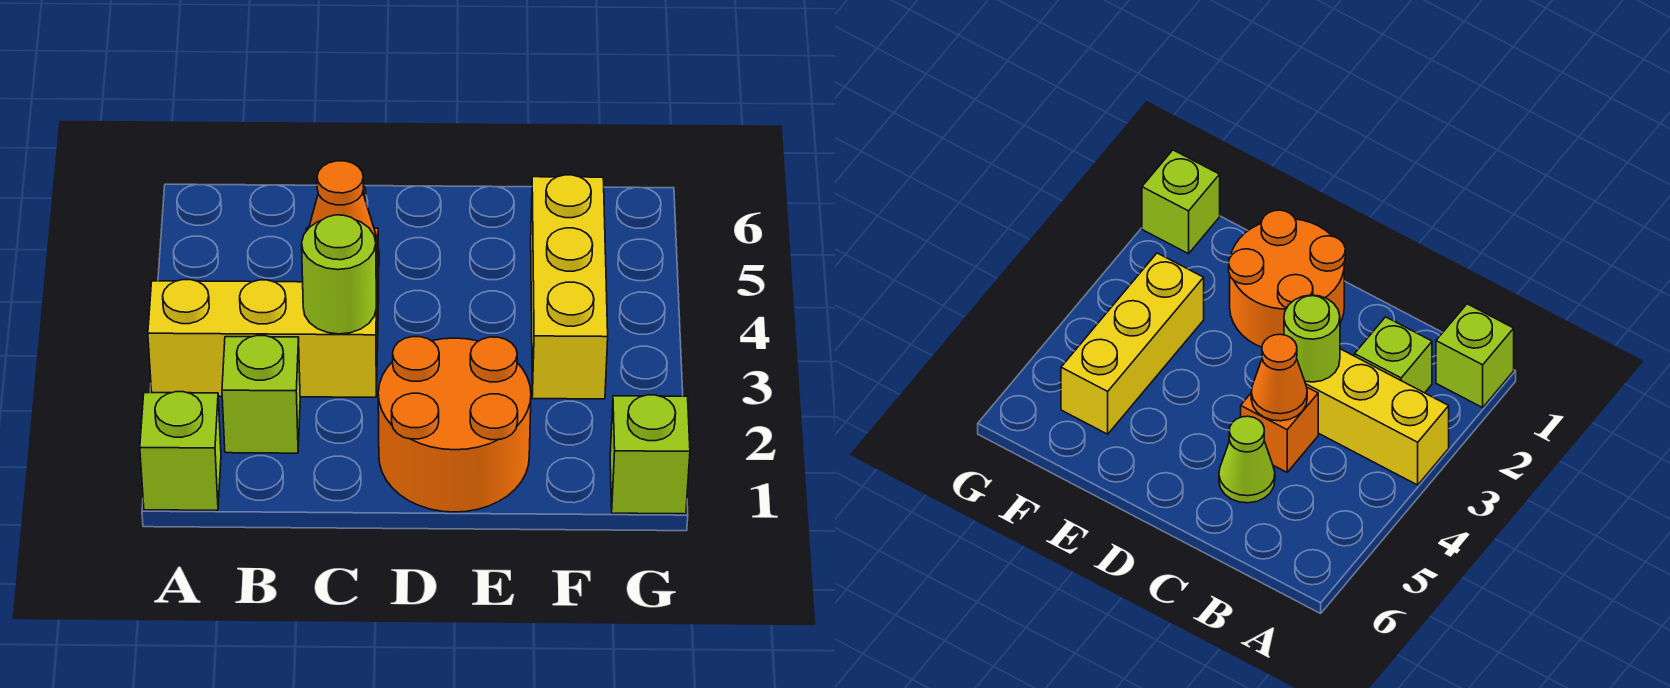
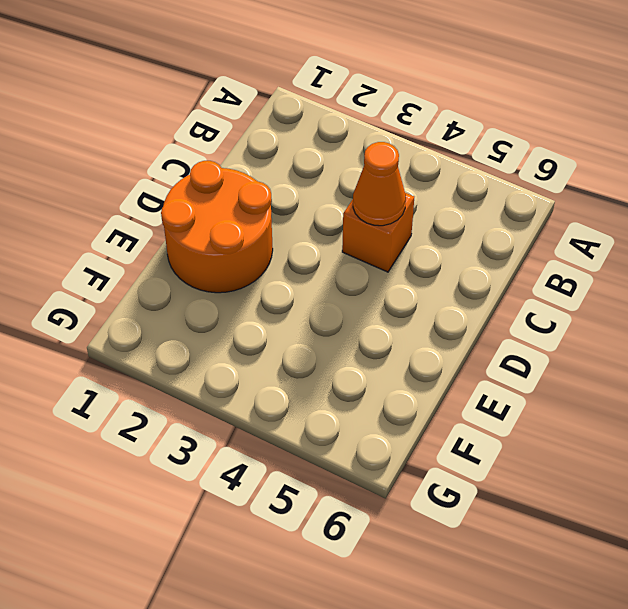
none -> lime 1x1 brick [140,392,221,510]
none -> yellow 1x3 brick [148,280,378,397]

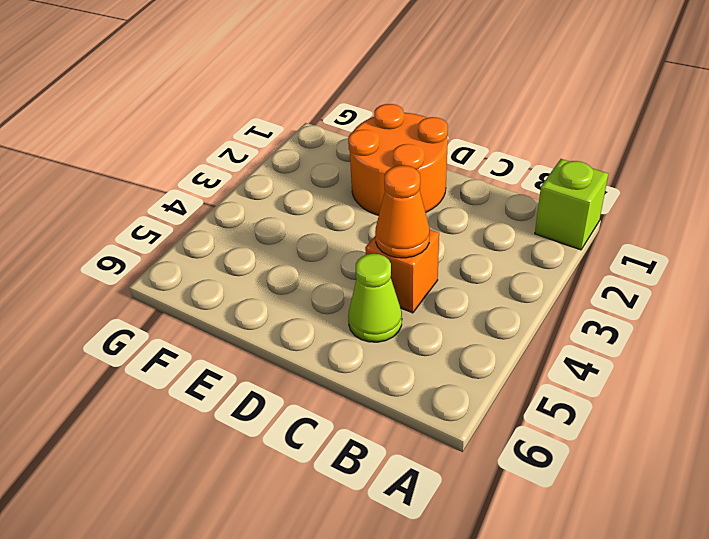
none -> yellow 1x3 brick [148,280,378,397]
none -> lime 1x1 brick [222,336,300,453]

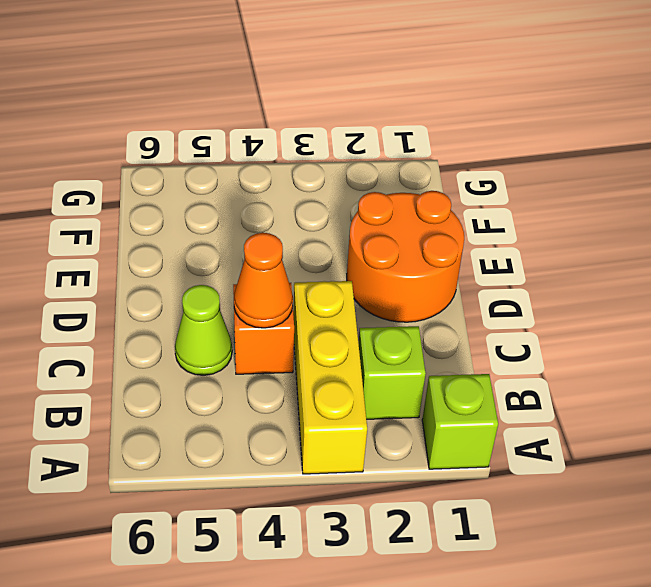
none -> yellow 1x3 brick [531,175,608,399]
none -> lime 1x1 brick [610,395,690,514]

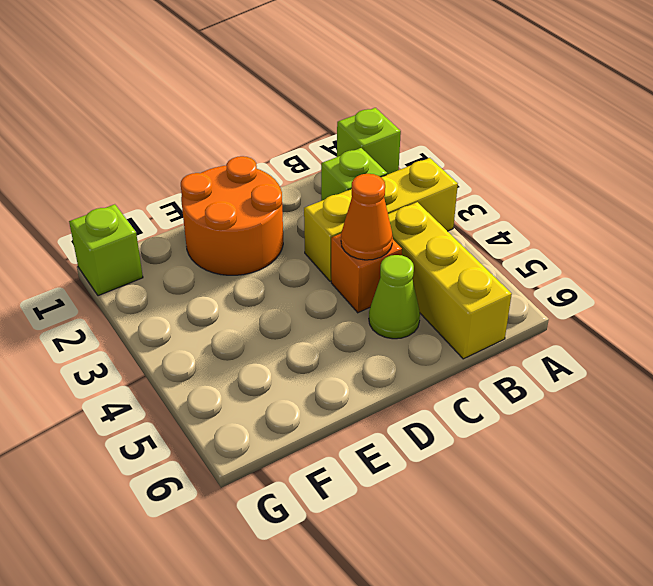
yellow 1x3 brick [388,202,512,359] -> yellow 1x3 brick moved to [531,175,608,399]
none -> lime 1x1 round brick [302,215,376,334]

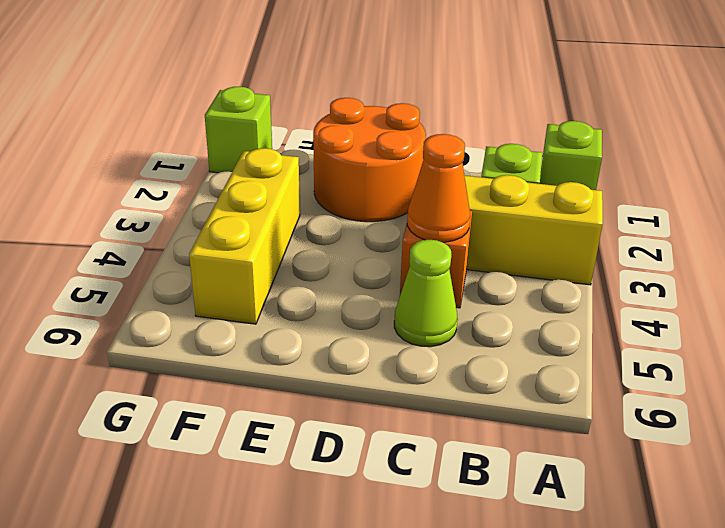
none -> lime 1x1 round brick [302,215,376,334]

